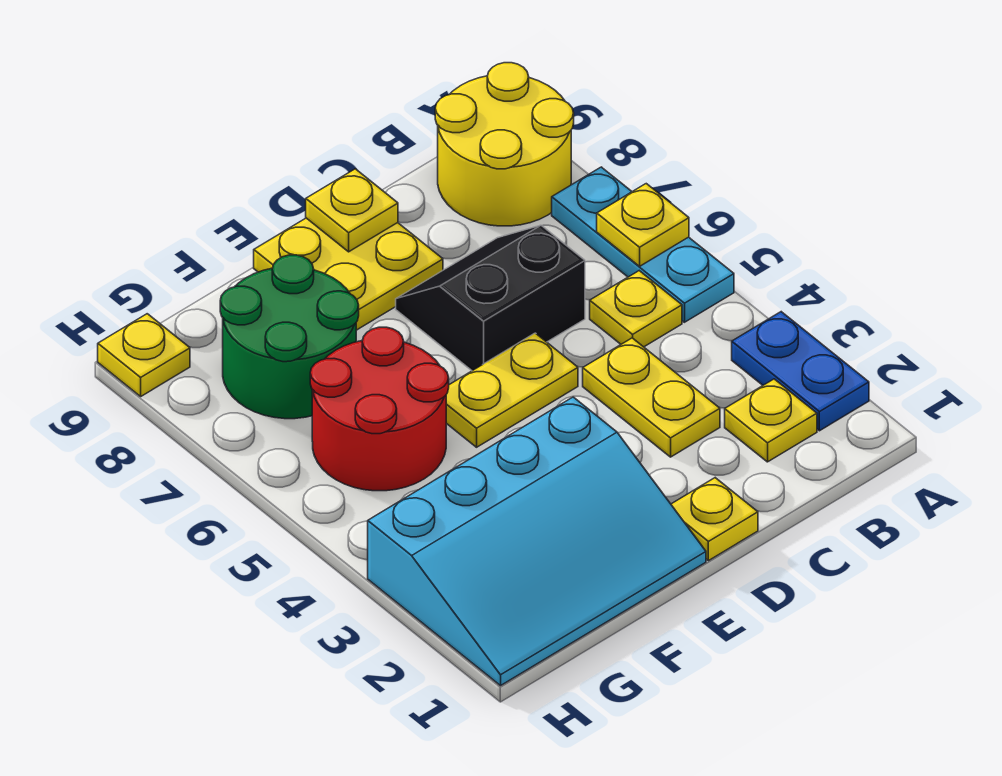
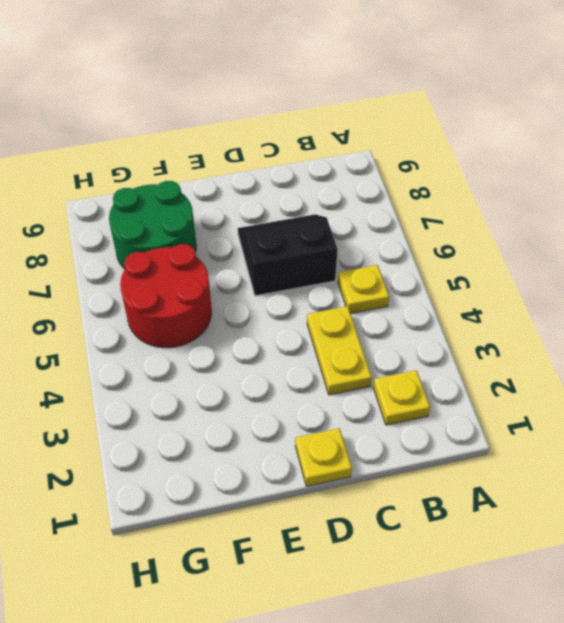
none -> blue 1x2 plate [732,312,869,431]
none -> cyan 1x3 plate [552,167,734,322]
none -> yellow 2x2 round brick [435,63,574,226]

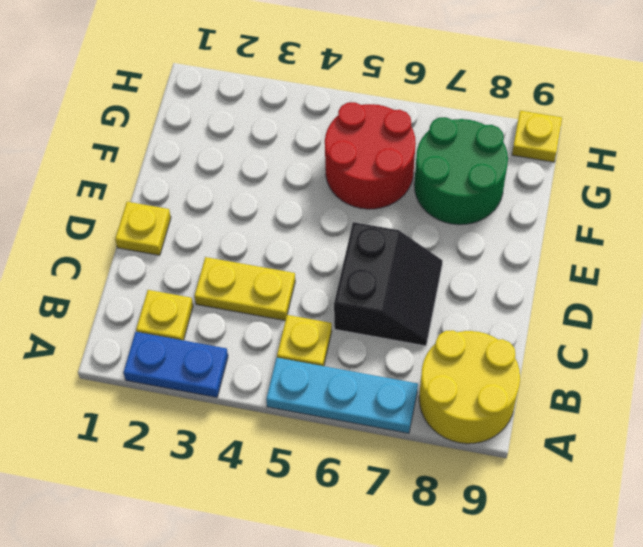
none -> yellow 1x2 plate [446,333,578,447]
none -> yellow 2x2 plate [254,218,443,330]
none -> cyan 3x4 slope [368,397,706,686]

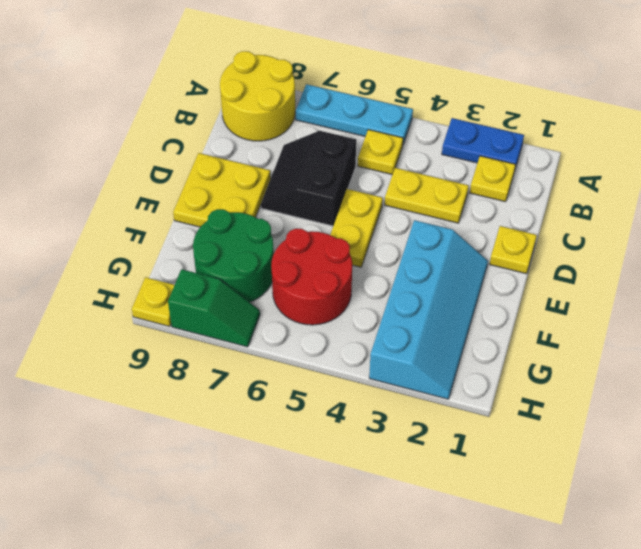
cyan 2x4 slope [369,220,488,399] -> cyan 3x4 slope [368,397,706,686]
green 1x2 slope [168,269,260,347] -> none
none -> yellow 1x1 plate [597,184,689,266]
none -> yellow 1x1 plate [306,169,398,252]

